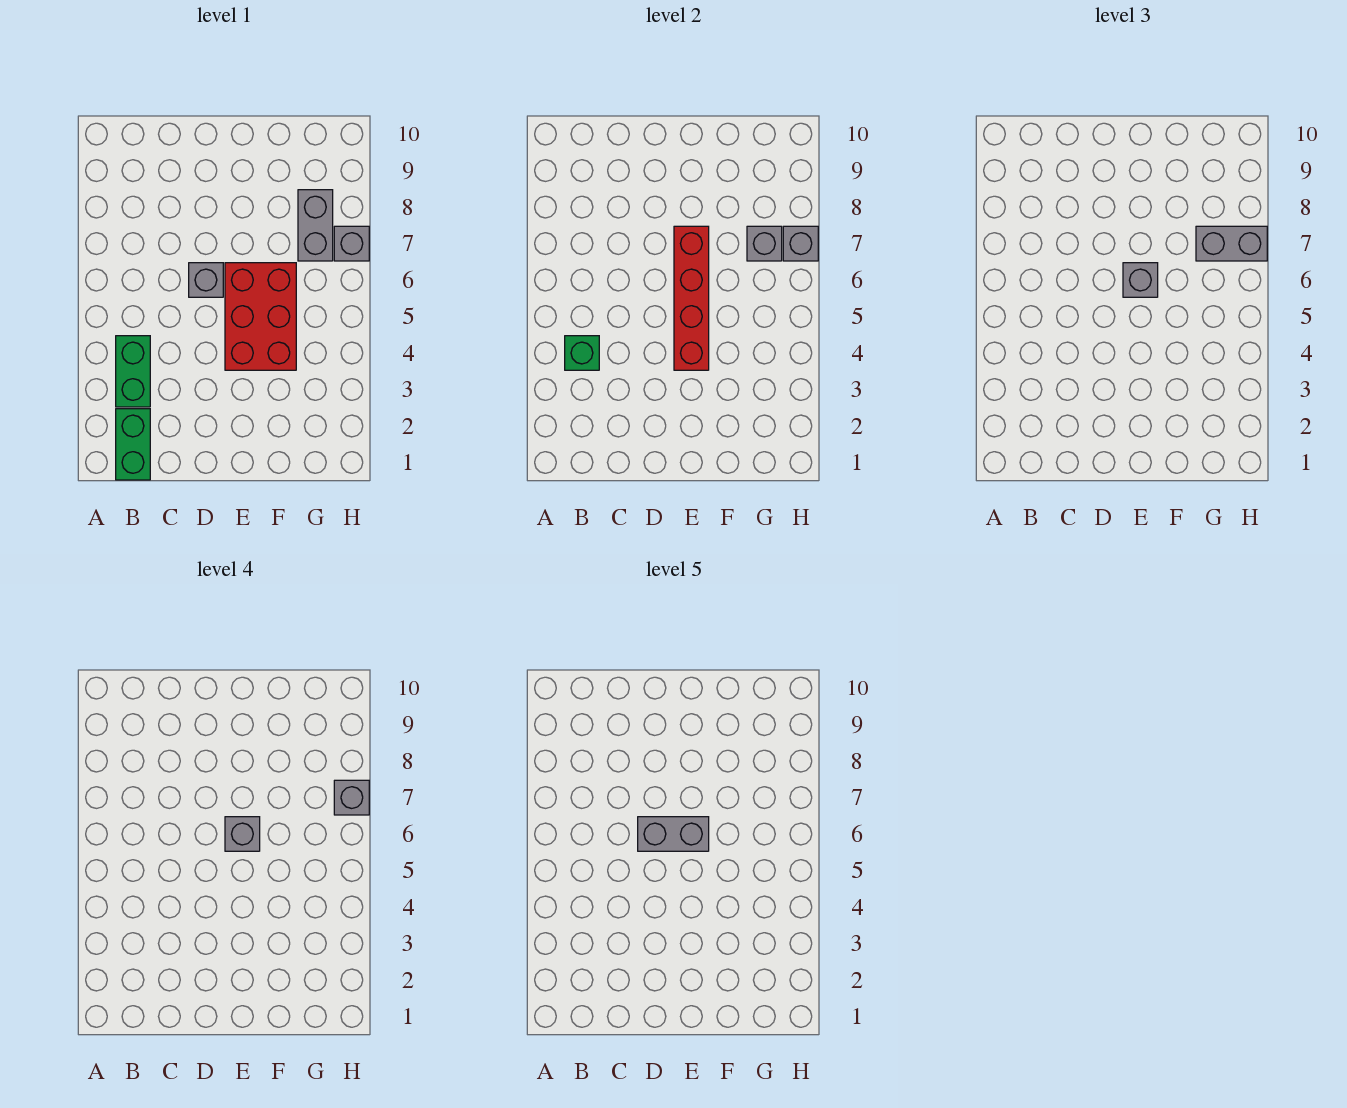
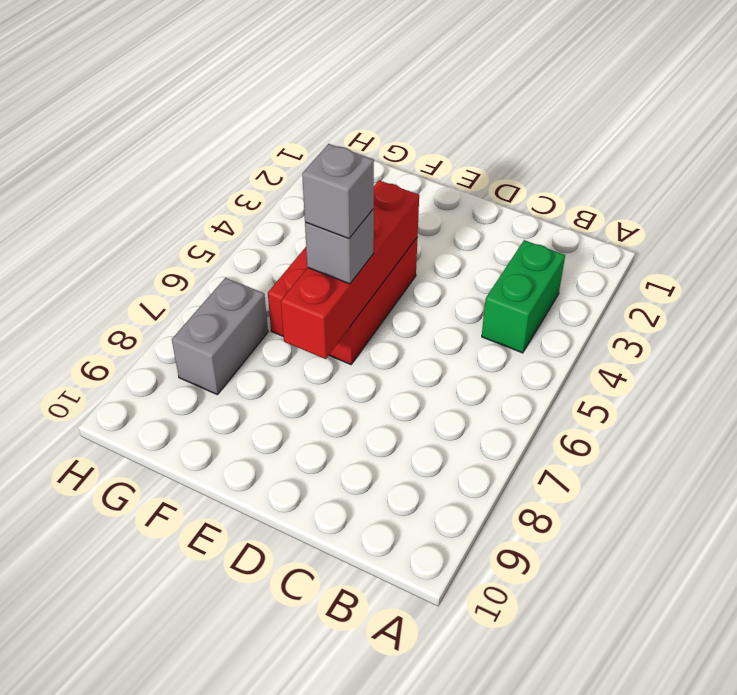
none -> green 1x2 brick [116,409,150,480]
none -> grey 1x1 brick [189,263,223,297]
none -> grey 1x1 brick [334,226,369,261]

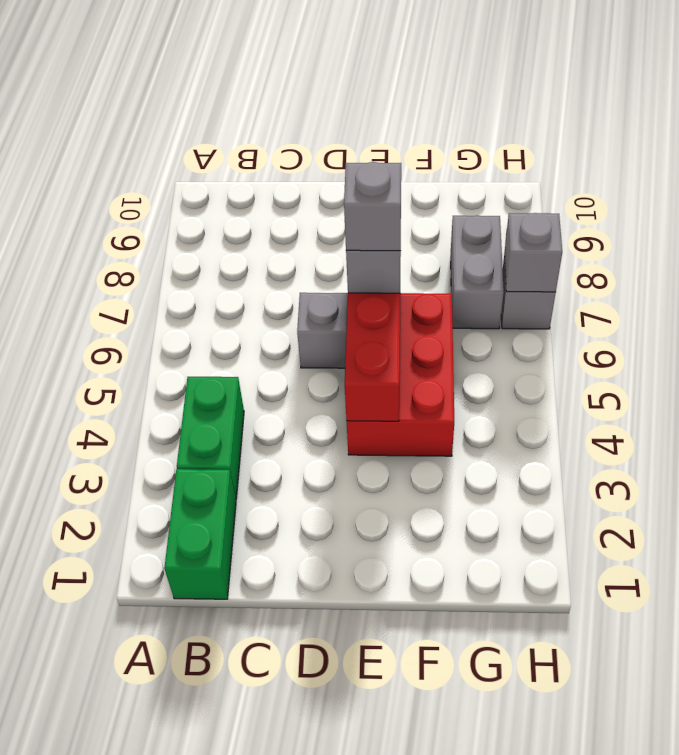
none -> green 1x1 brick [565,336,599,370]
none -> grey 1x1 brick [747,226,782,261]
none -> grey 1x2 brick [1196,226,1267,261]

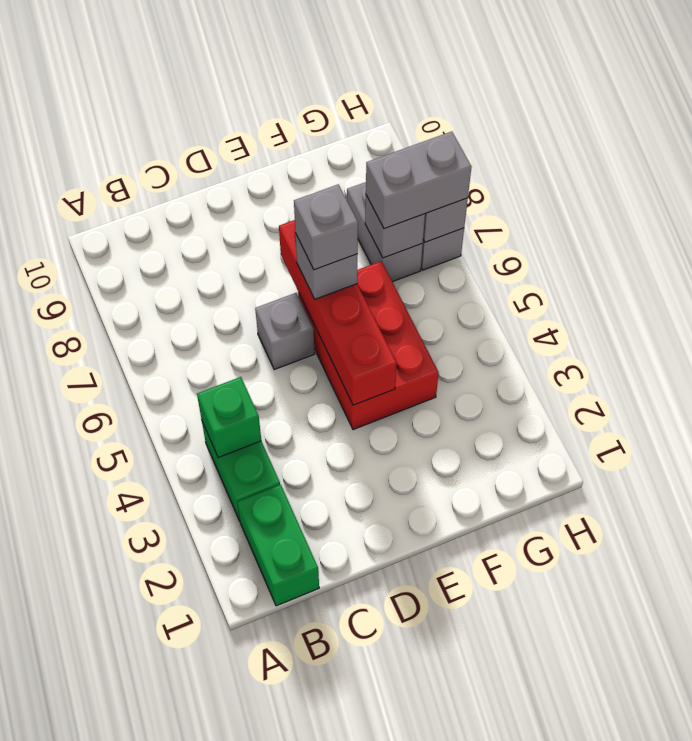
none -> grey 1x1 brick [334,780,369,815]
none -> grey 1x2 brick [638,817,709,851]

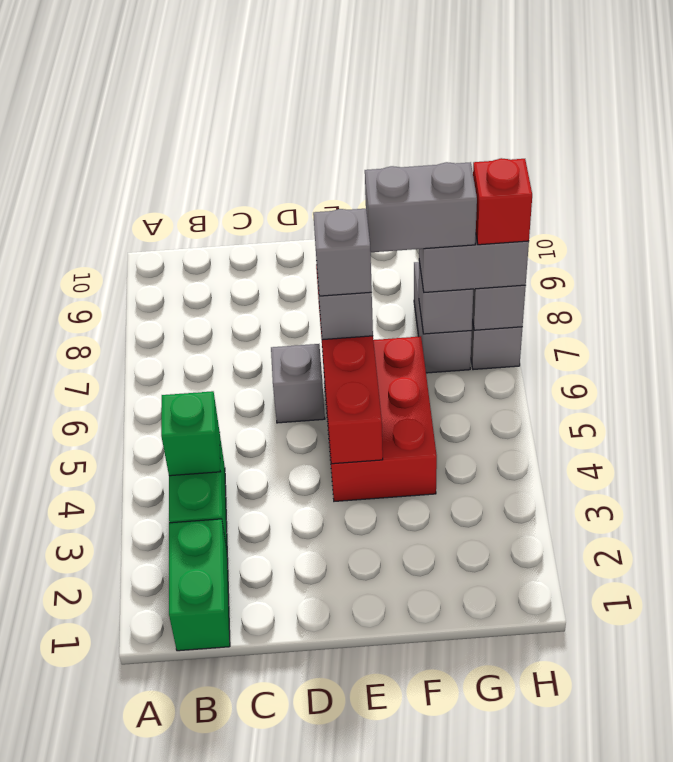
grey 1x2 brick [365,162,477,252] -> grey 1x2 brick moved to [638,817,709,851]
red 1x1 brick [473,158,532,245] -> grey 1x1 brick [334,780,369,815]

